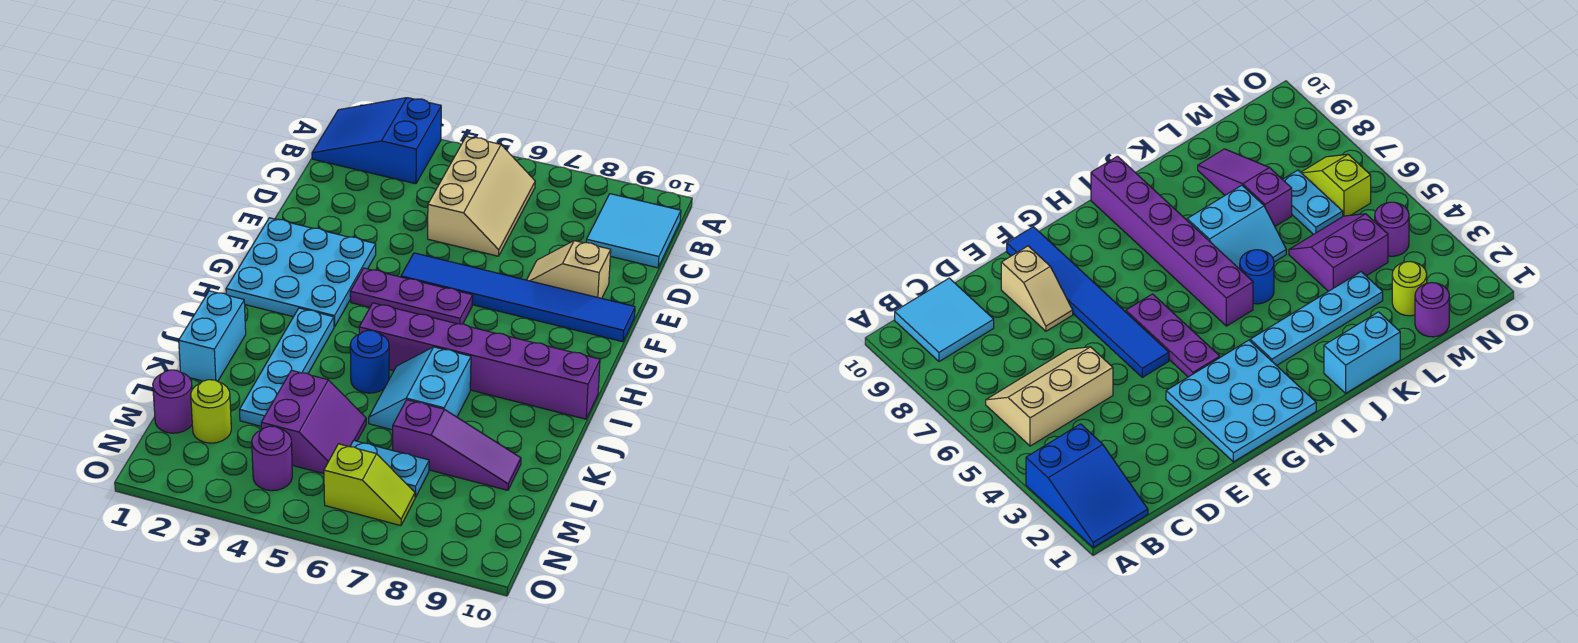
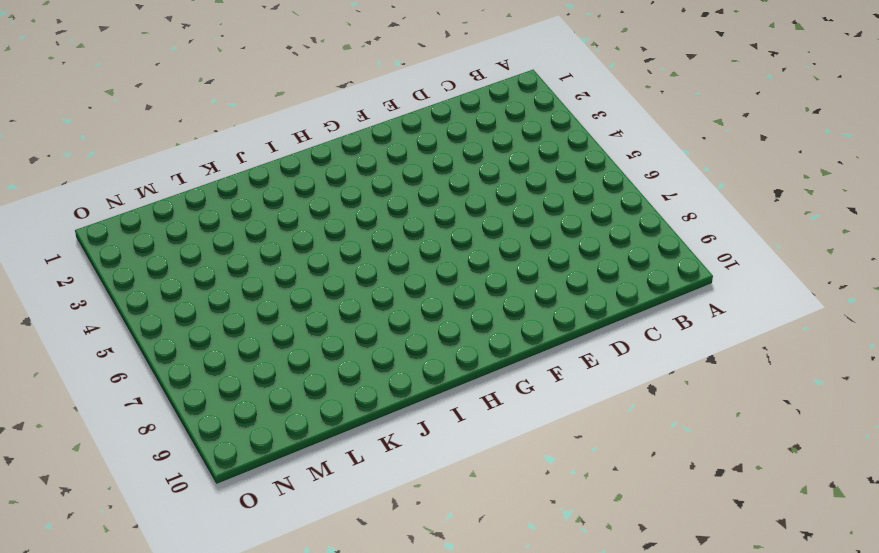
none -> blue 2x3 slope [312,98,441,184]
none -> tan 2x3 slope [428,136,535,256]
none -> cyan 2x2 tile [586,194,681,268]

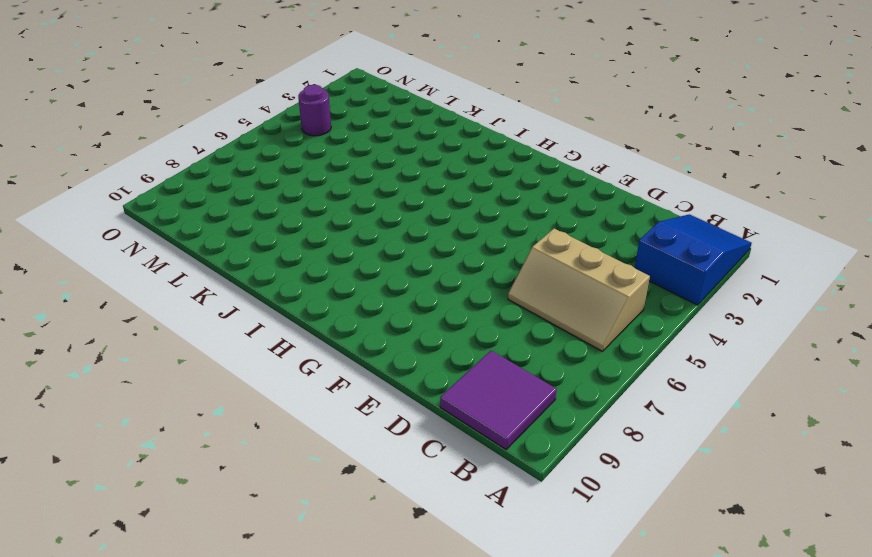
purple 2x2 tile [440,351,557,450] -> cyan 2x2 tile [586,194,681,268]
none -> tan 1x2 slope [527,241,611,298]
none -> cyan 3x3 plate [226,218,376,327]
none -> blue 1x6 tile [401,253,635,342]

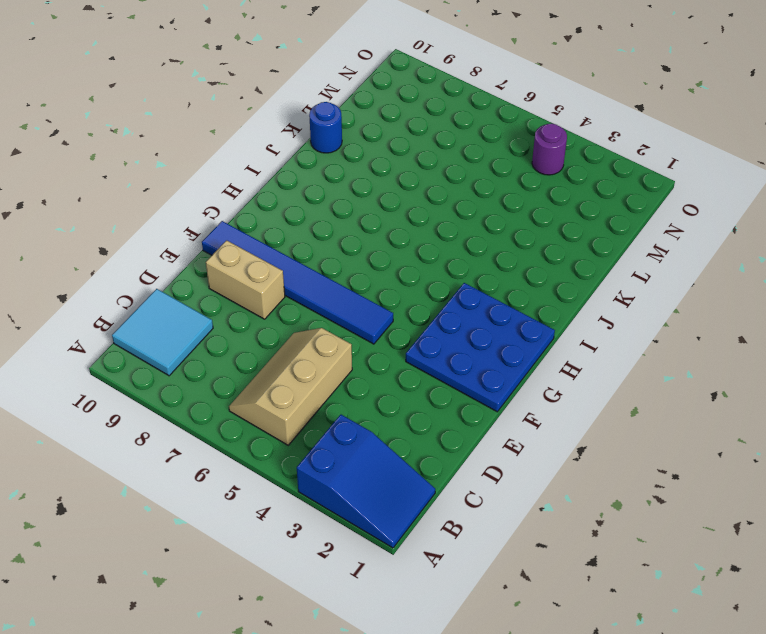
tan 1x2 brick [206,240,285,319] -> tan 1x2 slope [527,241,611,298]
blue 3x3 plate [406,283,555,412] -> cyan 3x3 plate [226,218,376,327]
blue 1x1 round brick [309,102,342,153] -> blue 1x1 round brick moved to [350,330,389,393]
none -> purple 1x3 plate [350,268,473,324]
none -> cyan 1x4 plate [240,308,334,426]
none -> purple 1x6 brick [359,303,600,419]

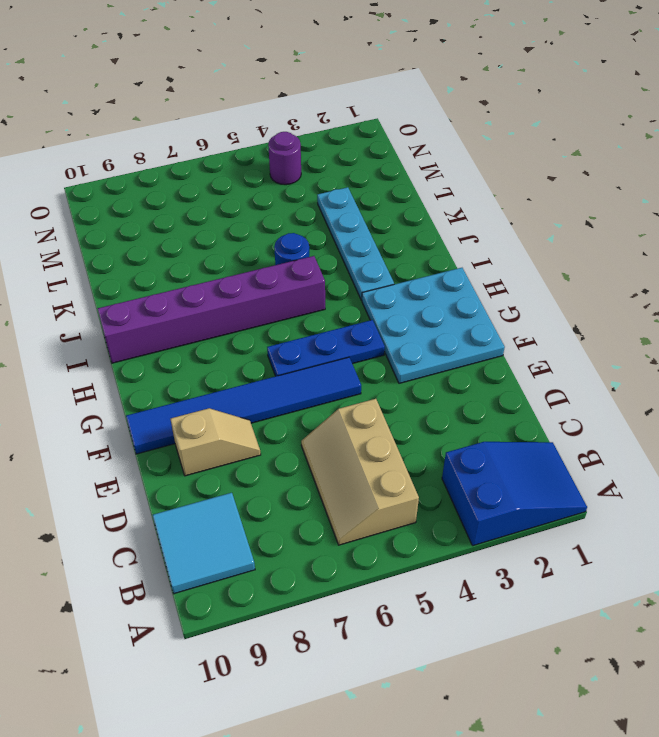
blue 1x3 plate [267,320,385,376] -> purple 1x3 plate [350,268,473,324]
none -> cyan 1x2 brick [179,291,246,381]
none -> cyan 2x2 slope [369,347,471,430]
none -> purple 2x2 slope [261,370,366,474]

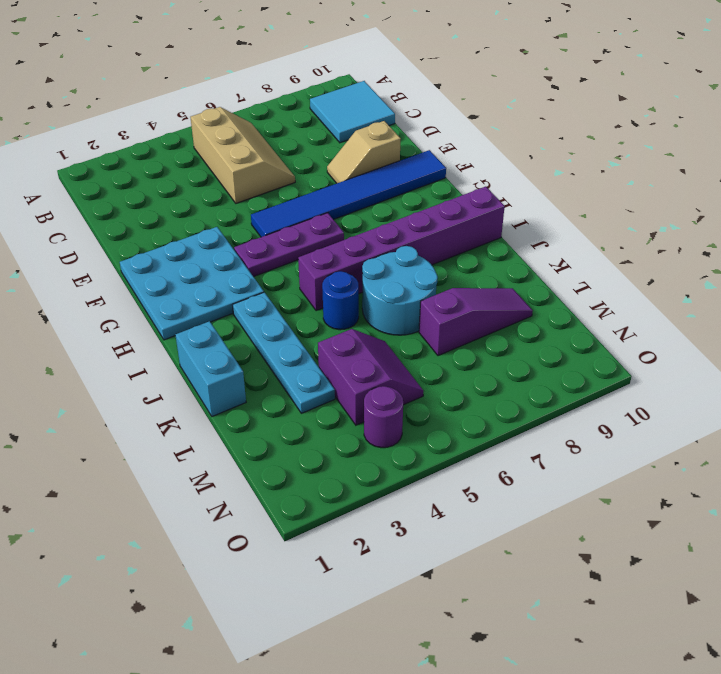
cyan 2x2 round brick [362,246,438,335] -> cyan 2x2 slope [369,347,471,430]
none -> blue 2x3 slope [312,98,441,184]
none -> purple 1x1 round brick [153,370,192,433]
none -> lime 1x1 round brick [191,380,231,443]

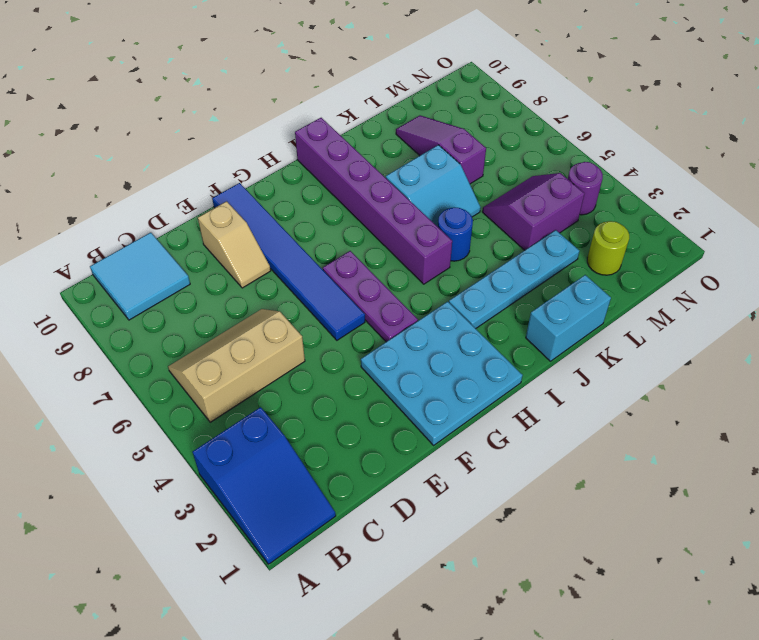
none -> purple 1x1 round brick [153,370,192,433]
none -> cyan 1x2 plate [350,441,429,498]
none -> lime 1x2 slope [324,444,415,526]

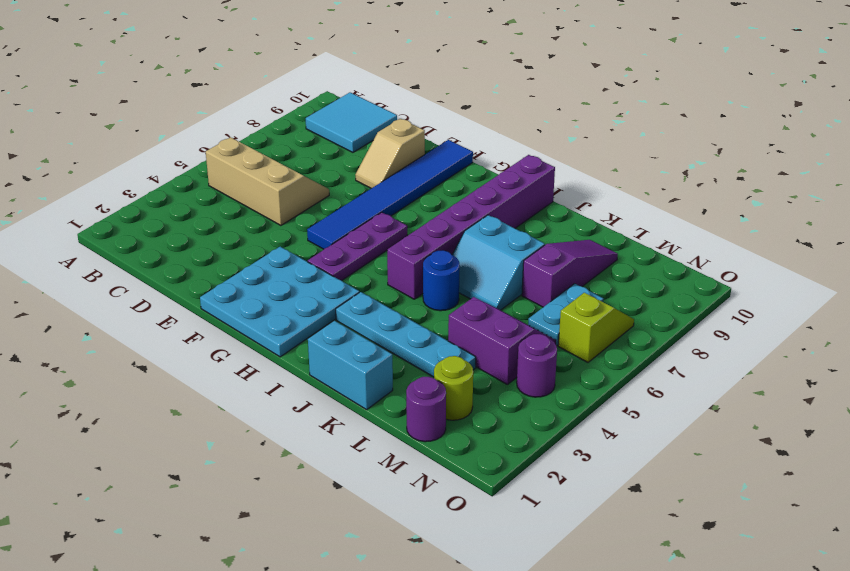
none -> blue 2x3 slope [312,98,441,184]

